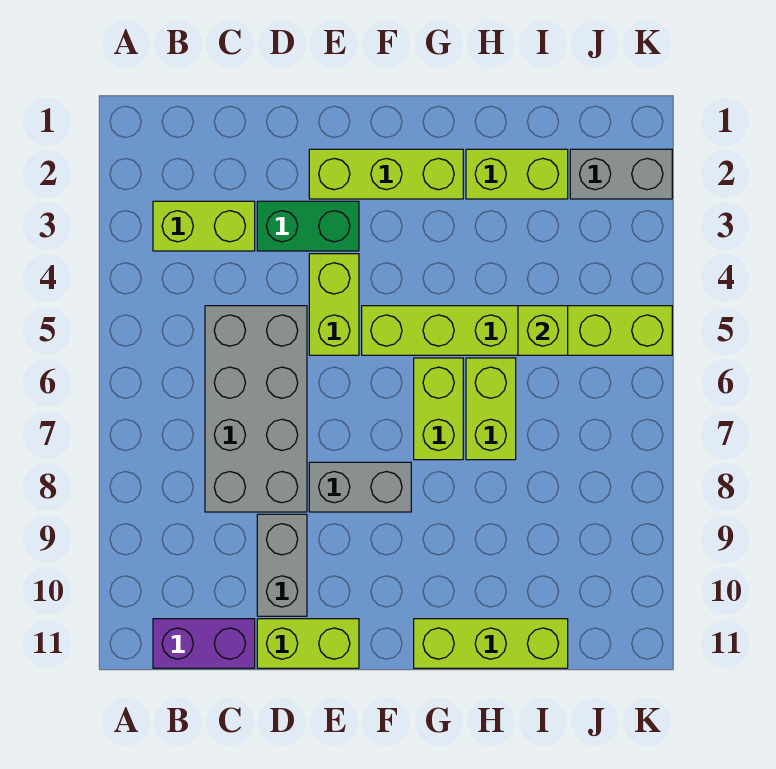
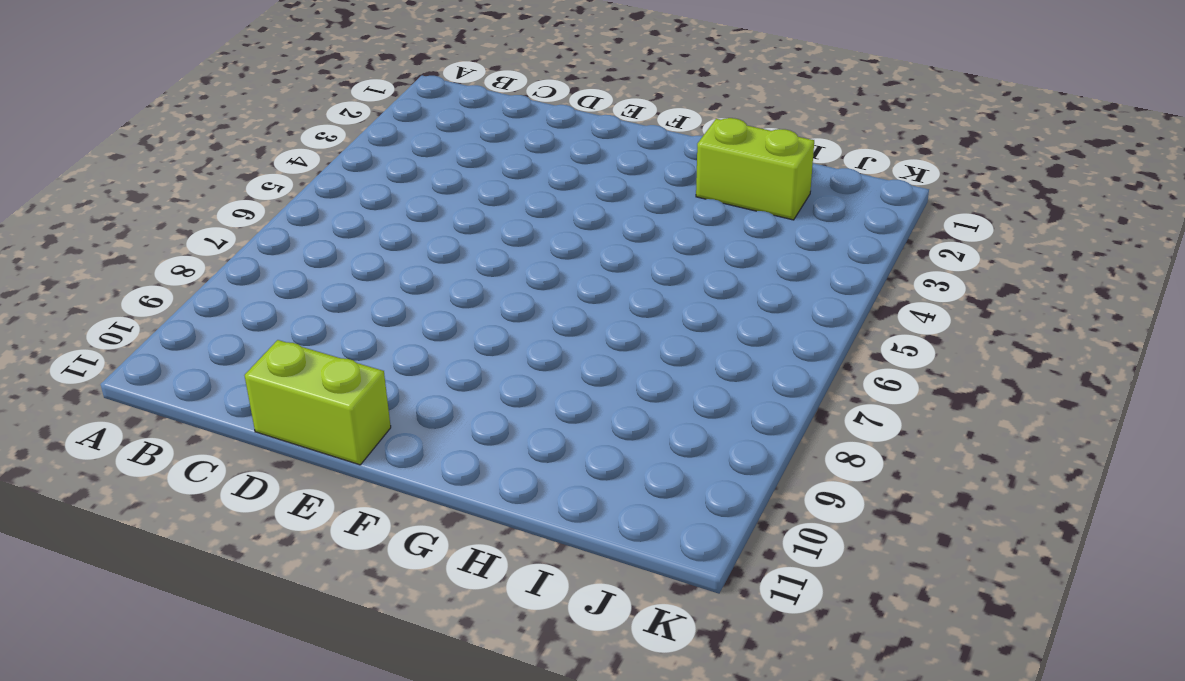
none -> lime 1x2 brick [153,201,255,251]
none -> purple 1x2 brick [153,619,255,668]
none -> grey 2x4 brick [205,306,307,512]

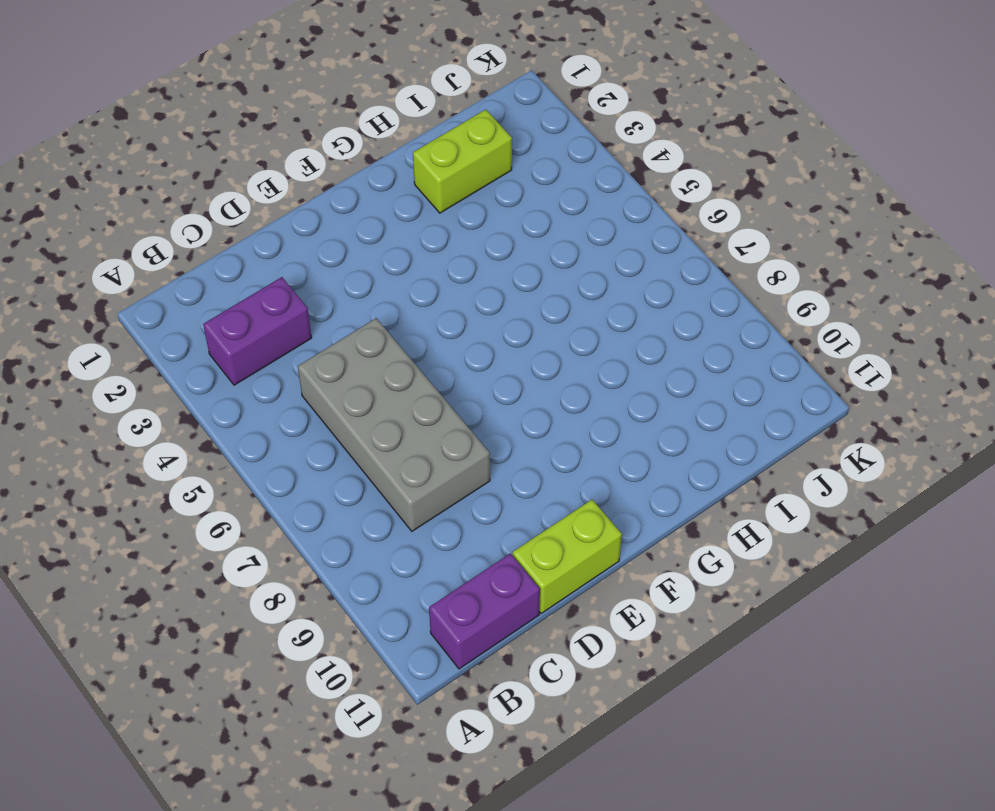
purple 1x2 brick [203,277,312,385] -> lime 1x2 brick [153,201,255,251]
none -> green 1x2 brick [257,201,359,251]
none -> grey 1x2 brick [257,514,307,616]
none -> lime 1x3 brick [309,149,463,199]

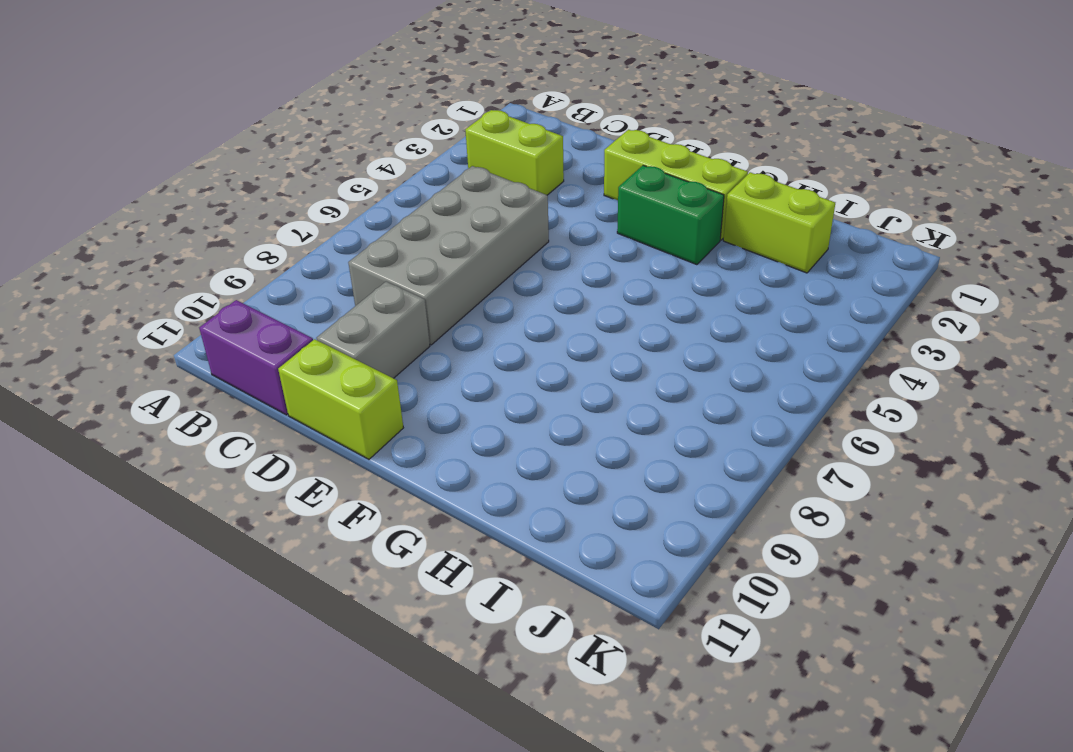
green 1x2 brick [617,165,724,265] -> green 1x2 brick moved to [257,201,359,251]
none -> lime 1x2 brick [309,254,359,355]
none -> grey 1x2 brick [309,462,411,512]
none -> lime 1x6 brick [362,306,672,355]

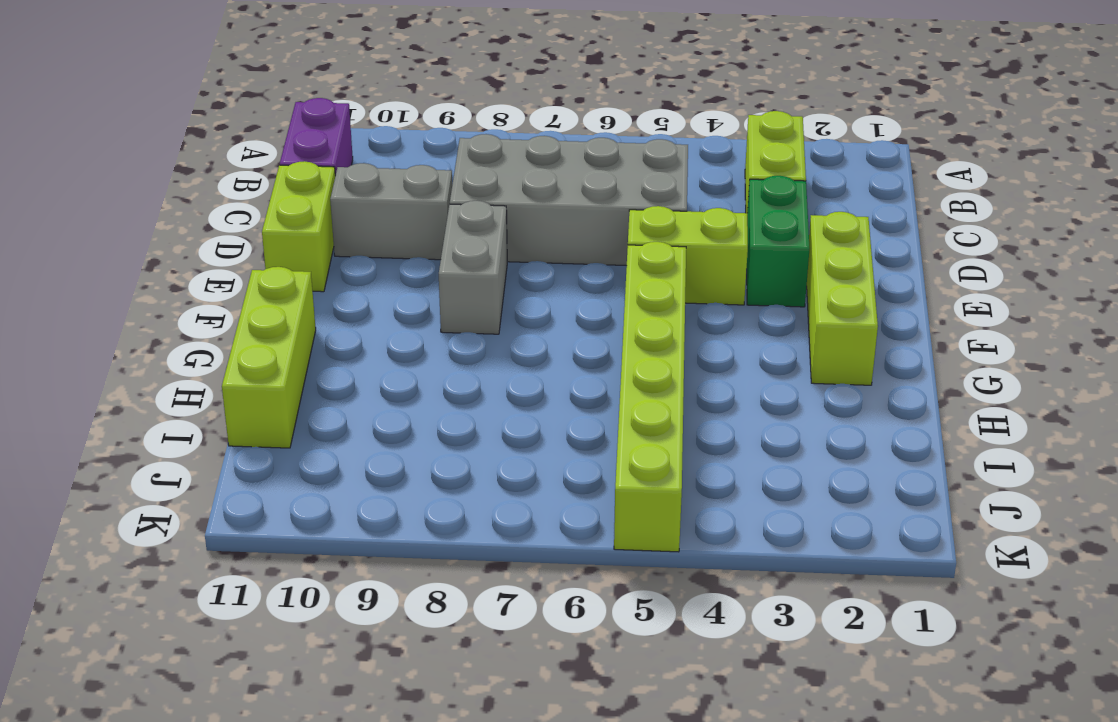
none -> lime 1x2 brick [414,358,463,460]
none -> lime 1x2 brick [466,149,568,199]
none -> lime 1x2 brick [466,358,516,460]

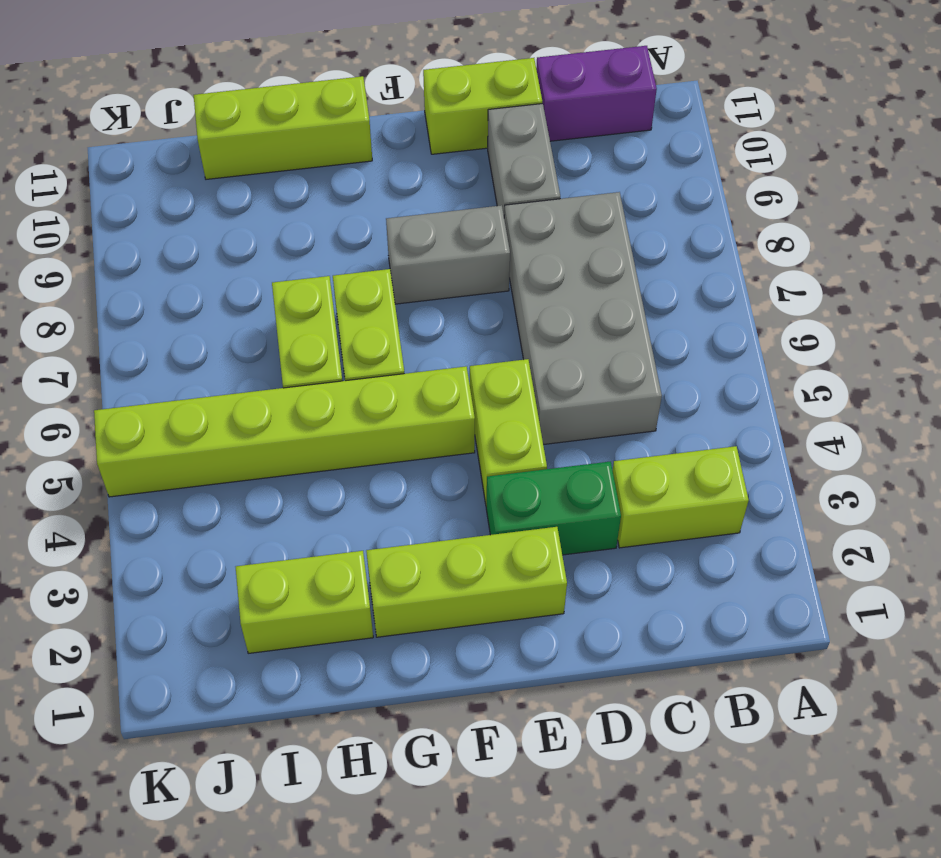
none -> grey 1x2 brick [570,149,672,199]
none -> lime 1x1 brick [518,306,568,355]

